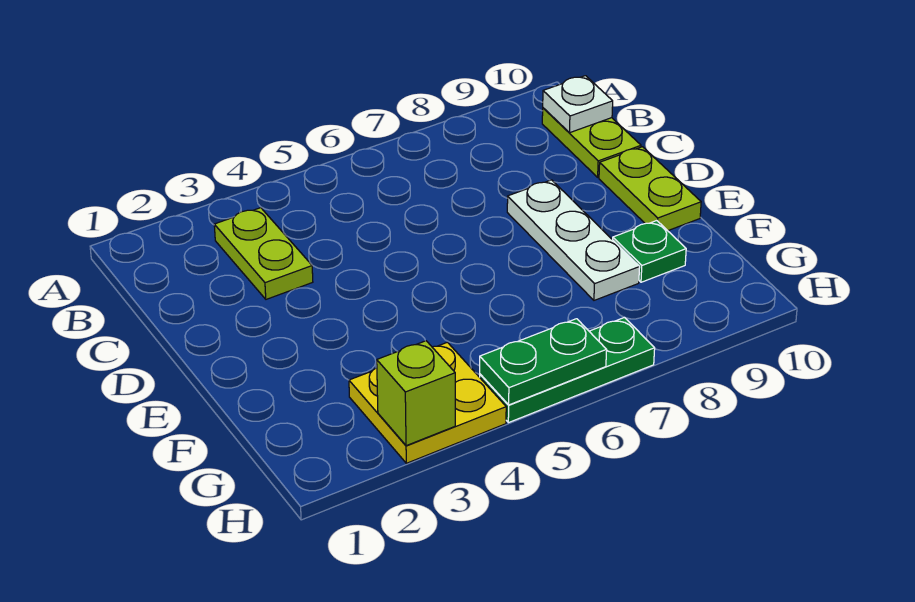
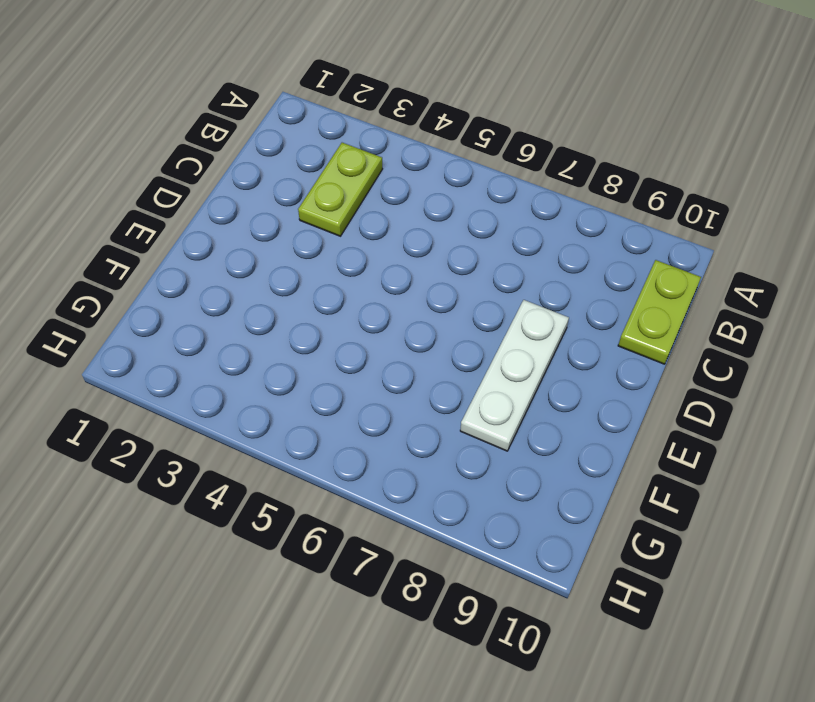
none -> lime 1x2 plate [599,147,701,231]
none -> green 1x1 plate [612,221,686,282]

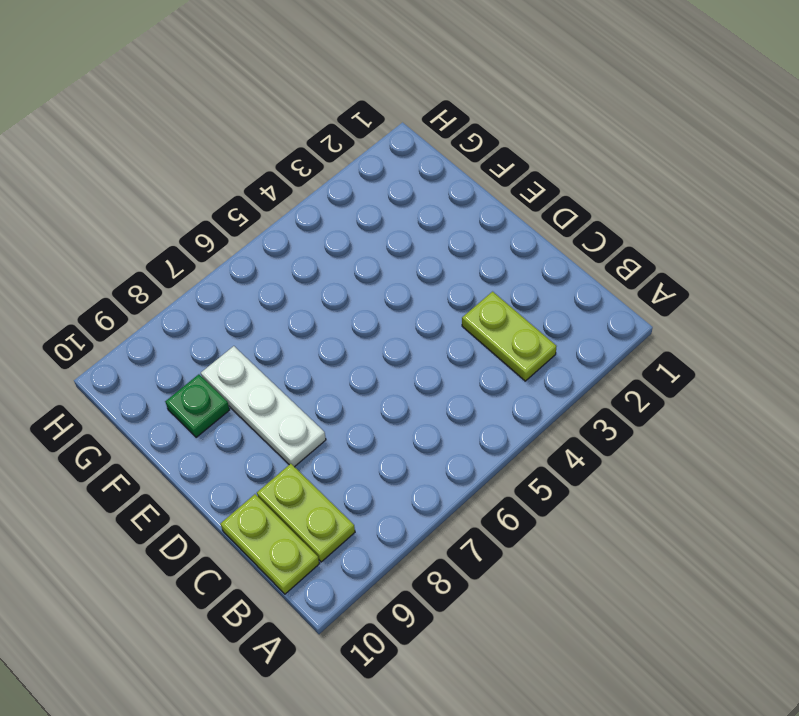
lime 1x2 plate [257,464,355,562] -> lime 1x2 plate moved to [599,147,701,231]
none -> yellow 2x2 plate [349,342,506,463]
none -> green 1x3 plate [480,317,655,423]

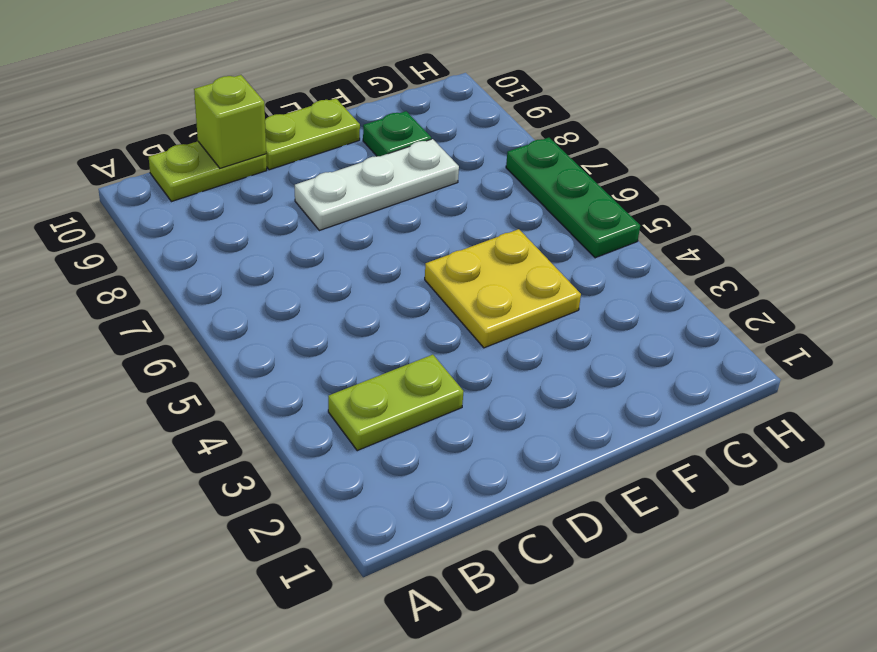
lime 1x1 brick [194,75,266,168] -> lime 1x1 brick moved to [377,341,455,446]
yellow 2x2 plate [425,229,581,348] -> yellow 2x2 plate moved to [349,342,506,463]
none -> white 1x1 plate [543,76,613,133]
none -> green 1x2 plate [480,319,607,405]

